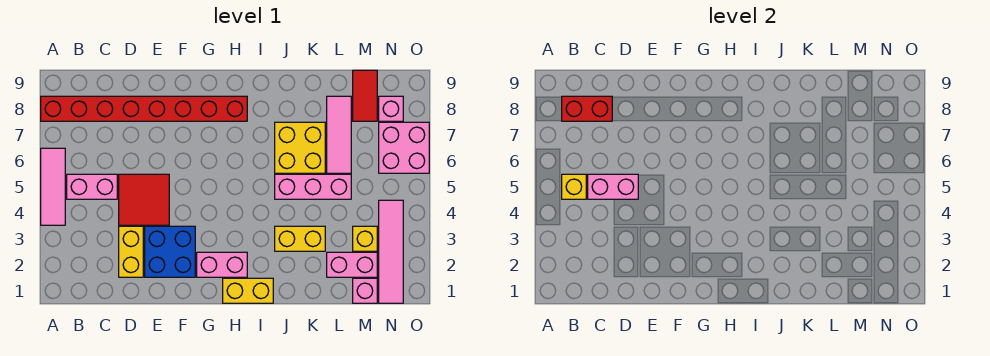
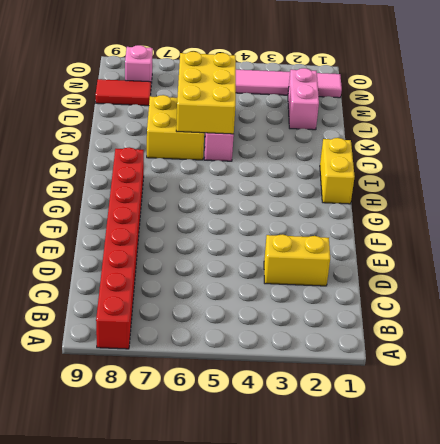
yellow 2x3 brick [176,51,236,134] -> none
none -> pink 1x3 tile [41,148,65,225]
none -> pink 1x2 brick [67,174,117,199]
none -> red 2x2 tile [119,174,169,225]

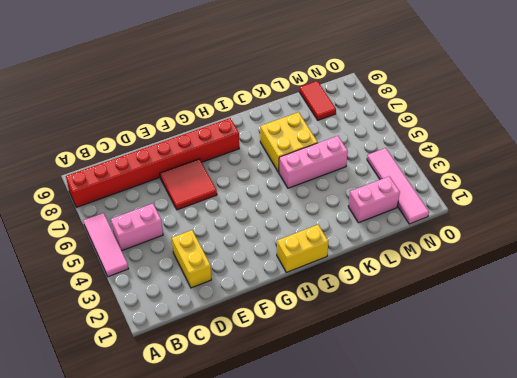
red 2x2 tile [160,159,217,210] -> red 2x2 tile moved to [119,174,169,225]
none -> blue 2x2 brick [145,226,195,277]
none -> pink 1x2 brick [197,252,247,277]
none -> yellow 1x2 brick [275,226,325,251]

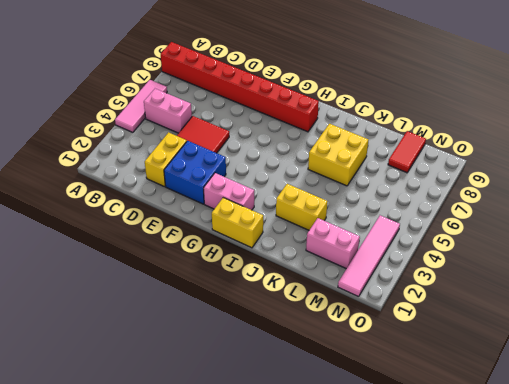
none -> pink 1x3 brick [275,174,351,199]
none -> pink 1x3 tile [327,96,351,173]
none -> pink 1x1 brick [353,278,377,303]

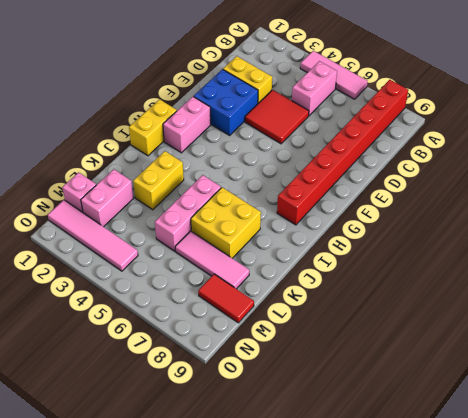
none -> yellow 1x1 brick [353,226,377,251]
none -> pink 2x2 brick [379,122,429,173]
none -> pink 1x1 brick [379,96,403,121]

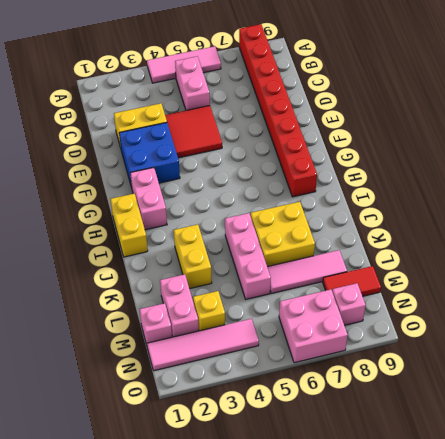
none -> yellow 1x1 brick [562,174,586,199]
none -> red 1x2 brick [562,96,612,121]
none -> pink 1x2 brick [588,174,638,199]

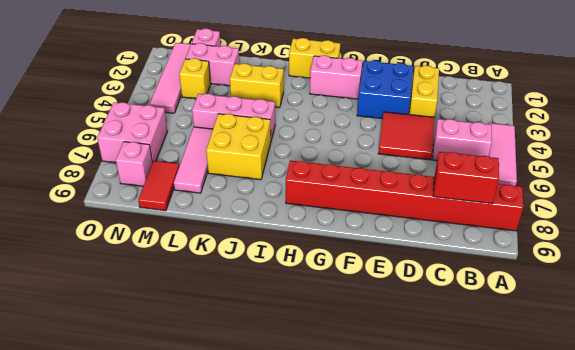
none -> yellow 1x1 brick [562,174,586,199]
none -> pink 1x2 brick [588,174,638,199]

